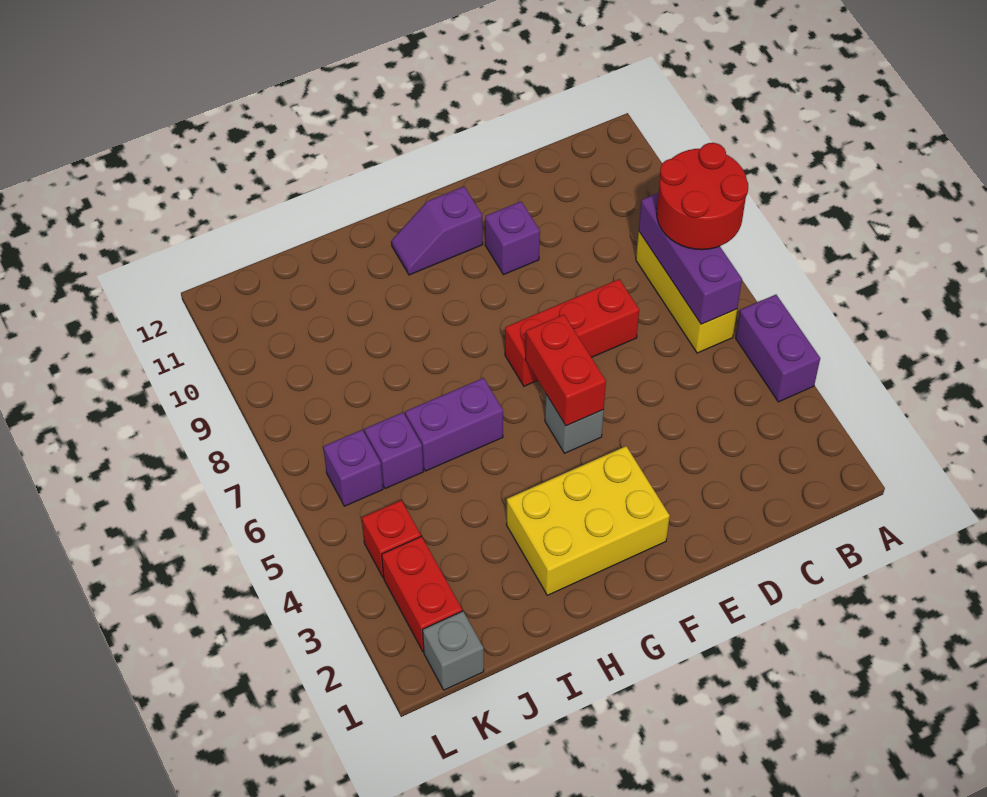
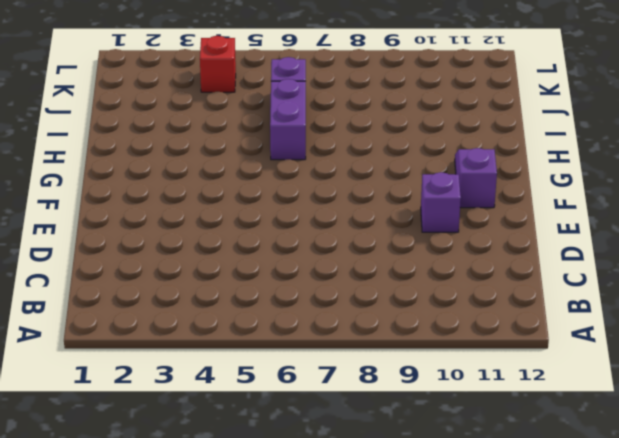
none -> purple 1x2 brick [736,295,820,402]
none -> yellow 1x3 brick [636,231,737,353]
none -> red 1x3 brick [505,279,639,386]

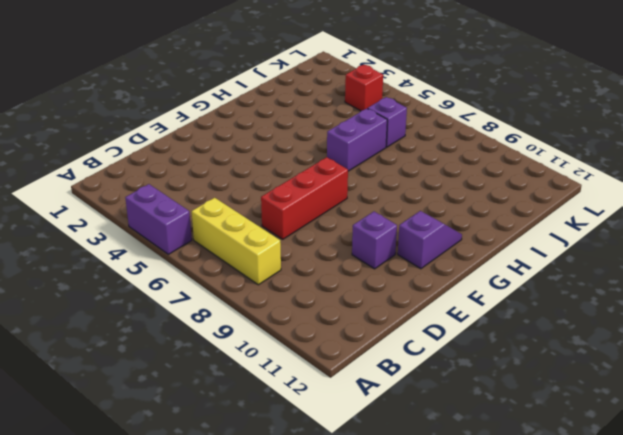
none -> yellow 2x3 brick [506,446,670,595]
none -> grey 1x1 brick [545,394,604,453]
none -> grey 1x1 brick [423,611,484,690]

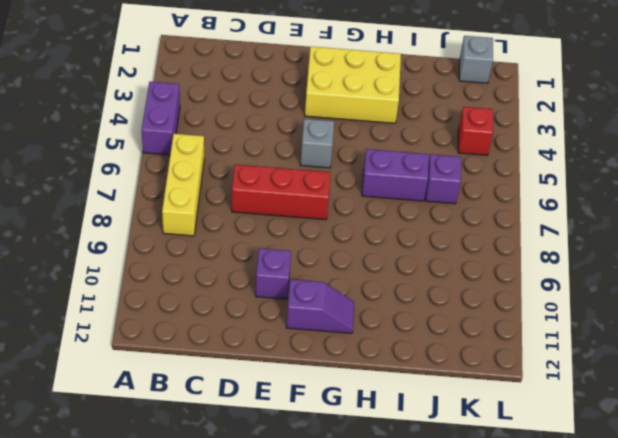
none -> red 1x2 brick [382,536,462,652]
none -> purple 1x1 brick [323,430,383,506]
none -> purple 1x3 brick [639,193,742,324]

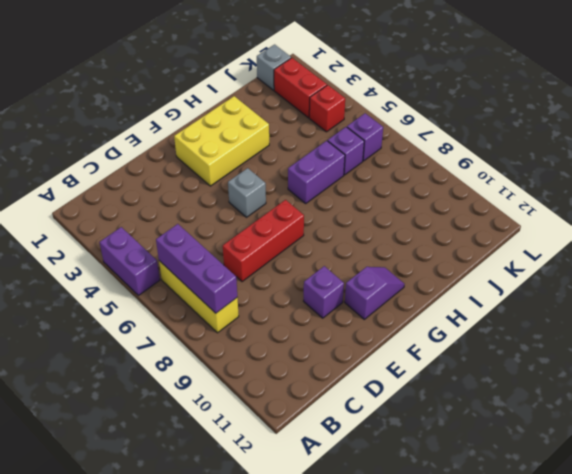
none -> red 1x2 brick [525,315,606,426]
none -> red 2x2 round brick [657,143,748,250]

